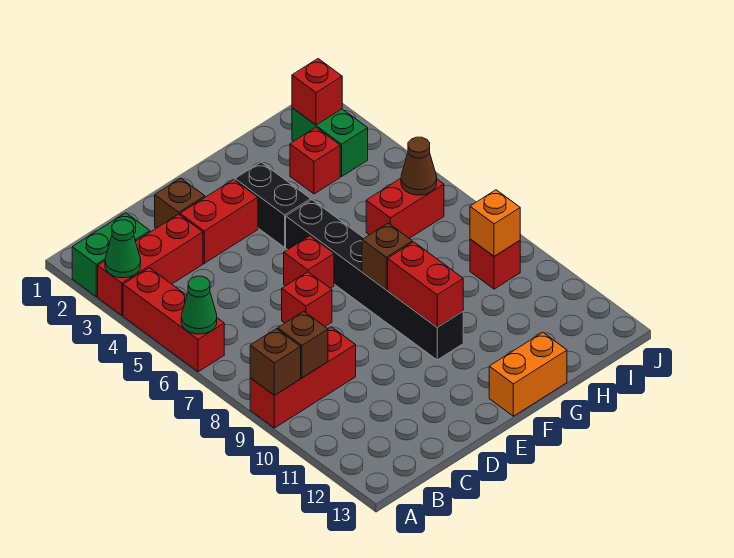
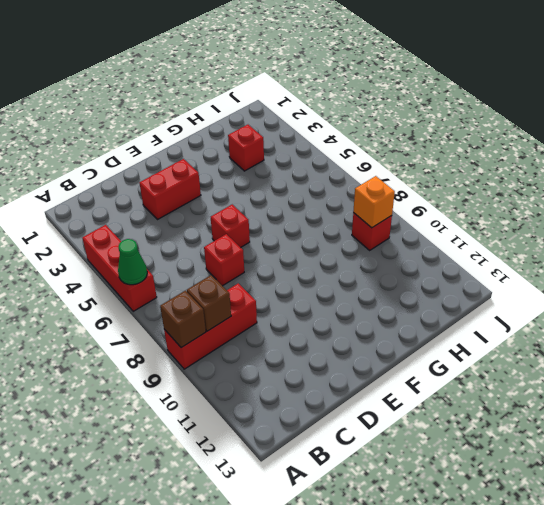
none -> green 1x2 brick [72,213,150,297]
none -> red 1x3 brick [98,214,203,315]
none -> brown 1x1 brick [155,178,205,228]

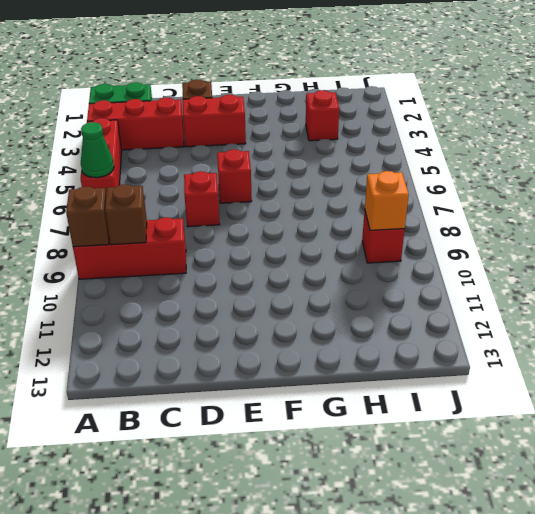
none -> black 1x2 brick [235,162,311,247]
none -> black 1x6 brick [286,200,463,360]
none -> orange 1x2 brick [489,332,567,416]

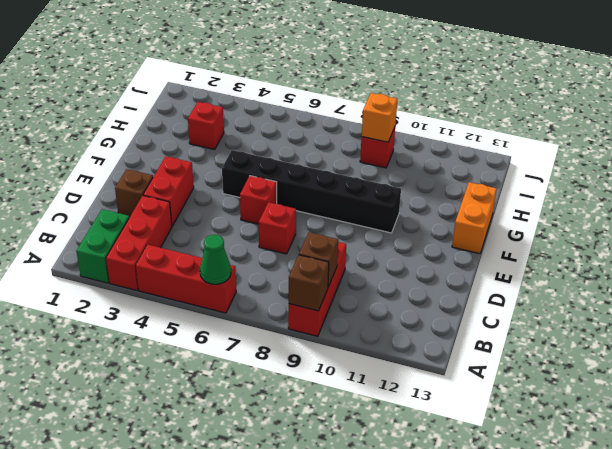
none -> black 1x2 brick [235,162,311,247]
none -> red 1x2 brick [366,178,444,238]
none -> green 1x2 brick [292,108,368,177]

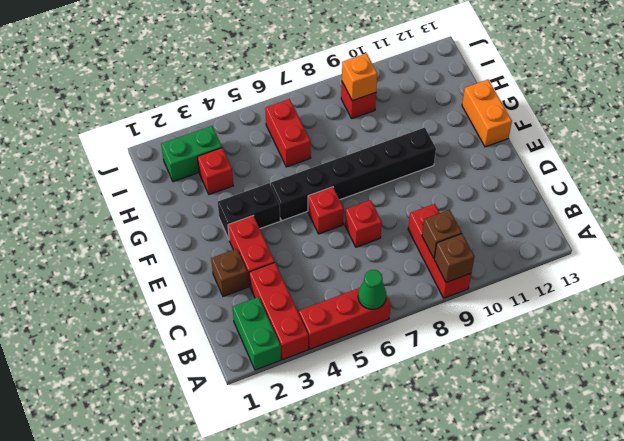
none -> green 1x1 cone [105,220,141,278]
none -> brown 1x1 brick [362,223,412,290]
none -> red 1x2 brick [388,242,463,327]

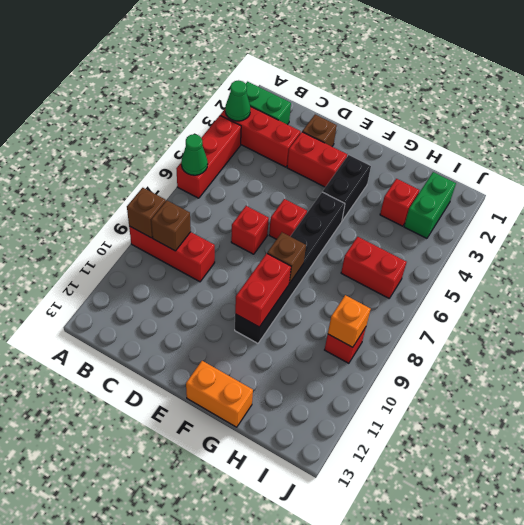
none -> red 1x1 brick [292,59,342,125]
none -> brown 1x1 cone [401,137,437,195]

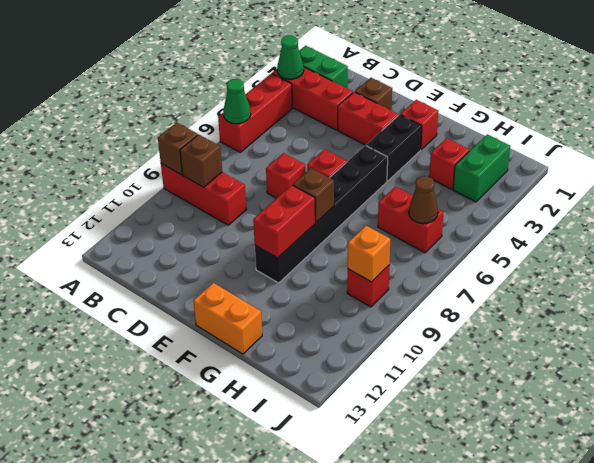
red 1x1 brick [400,100,438,150] -> red 1x1 brick moved to [292,59,342,125]

